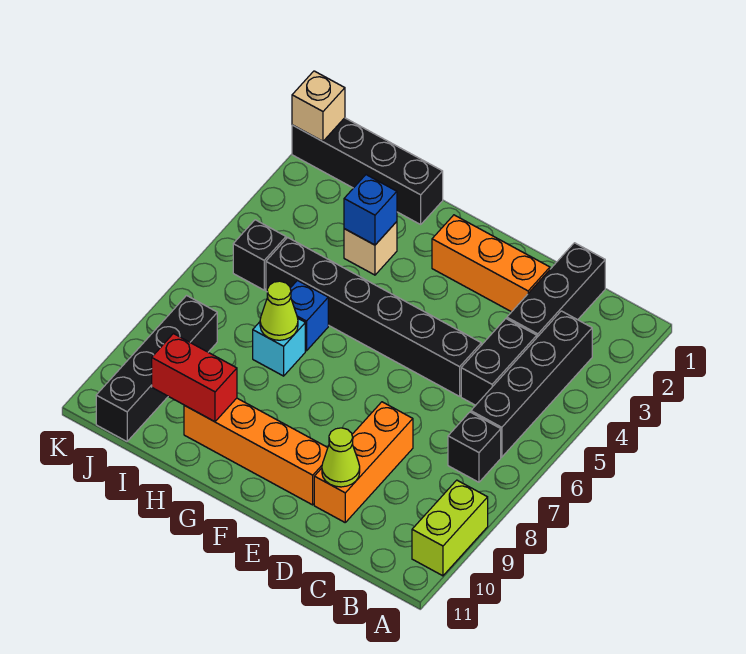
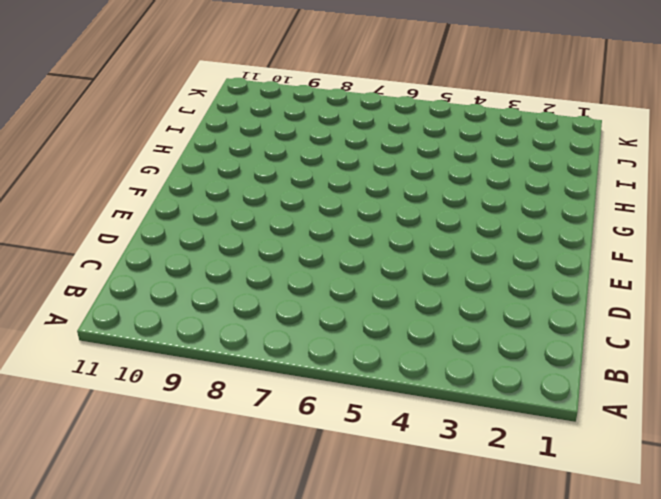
none -> lime 1x2 brick [412,480,488,576]
none -> black 1x4 brick [471,311,592,457]
none -> black 1x1 brick [448,412,501,482]

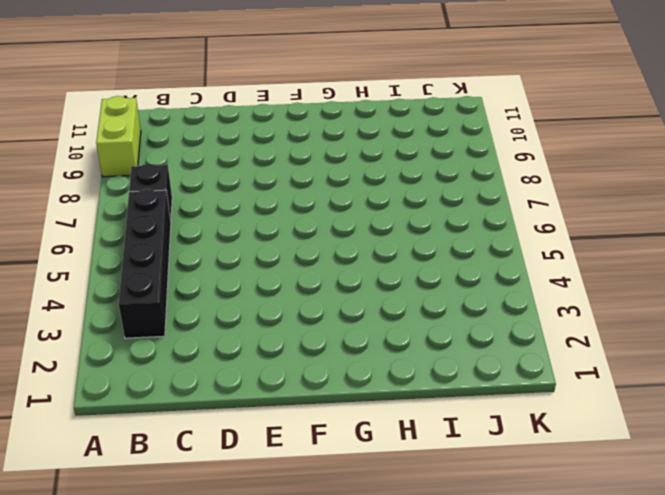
none -> black 1x3 brick [507,243,605,337]
none -> black 1x2 brick [461,319,537,405]
none -> orange 1x3 brick [432,215,550,312]

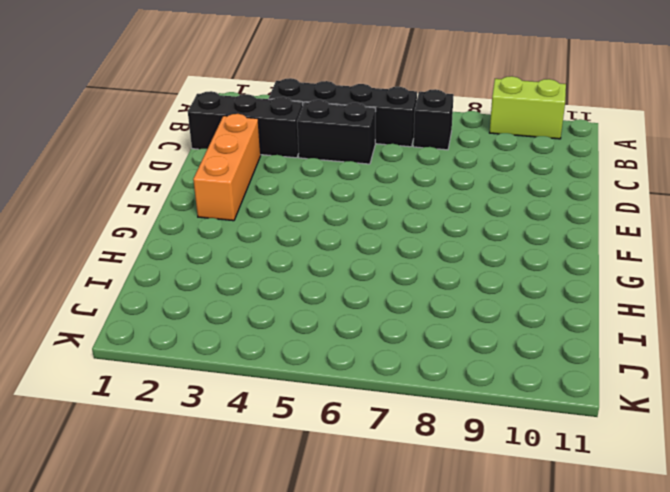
none -> black 1x6 brick [266,237,481,396]
none -> orange 1x3 brick [314,402,413,522]
none -> orange 1x4 brick [184,398,328,505]

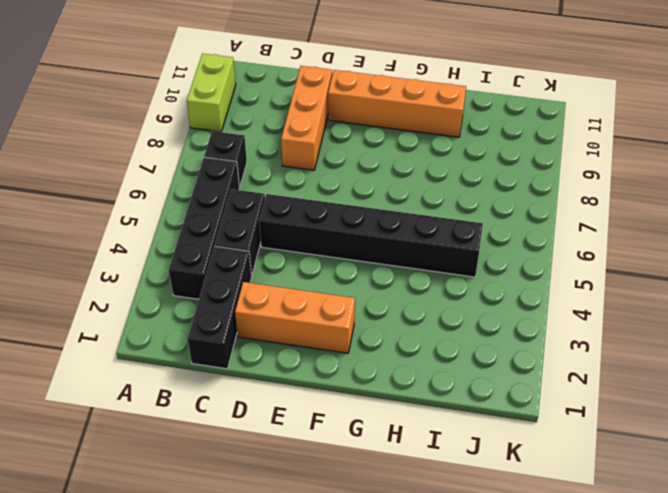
none -> black 1x4 brick [292,118,443,224]
none -> tan 1x1 brick [344,222,397,275]
none -> blue 1x1 brick [290,280,328,351]

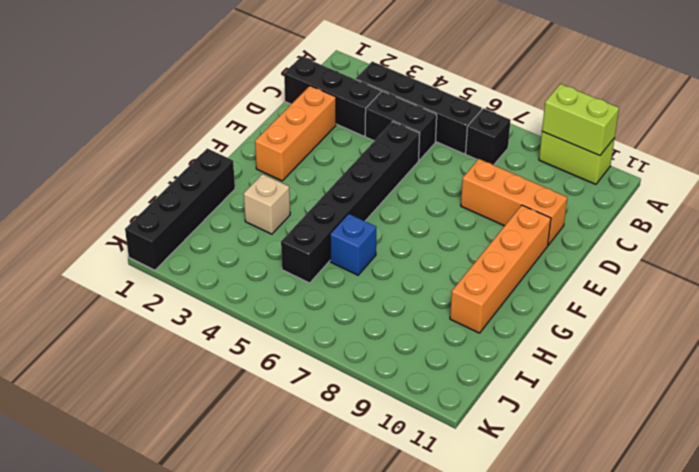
lime 1x2 brick [542,84,619,156] -> none
none -> cyan 1x1 brick [253,319,305,376]
none -> black 1x1 brick [233,220,286,290]
none -> black 1x4 brick [96,296,217,441]

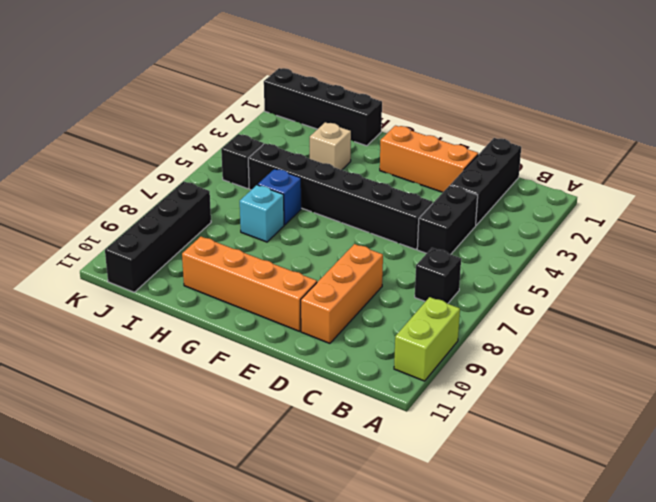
none -> black 1x4 brick [471,311,592,457]
none -> lime 1x1 cone [322,428,360,487]
none -> blue 1x1 brick [344,175,397,245]

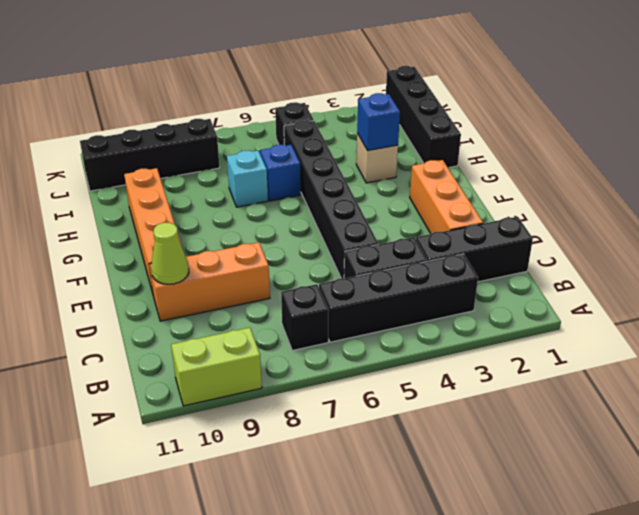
none -> lime 1x1 cone [260,281,298,340]
none -> red 1x2 brick [152,334,237,422]
none -> tan 1x1 brick [292,71,345,141]

